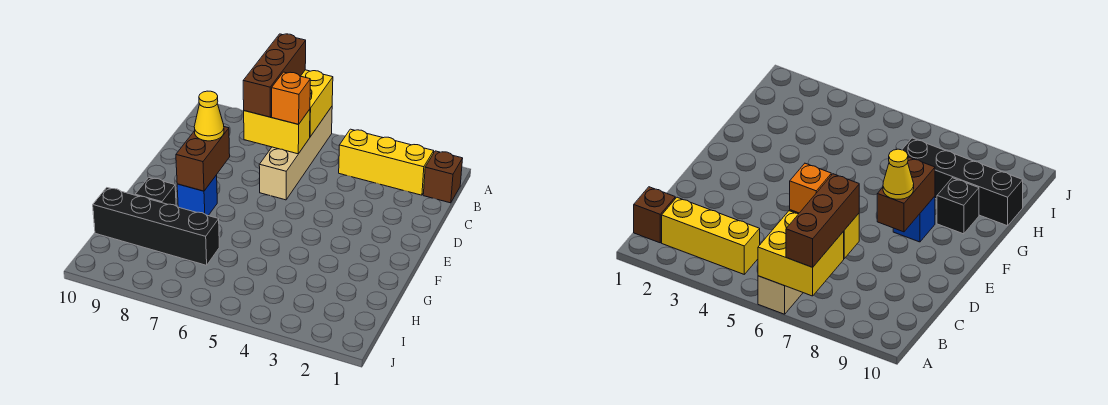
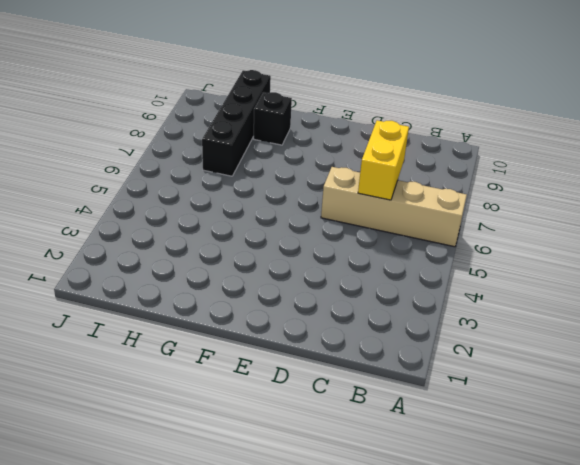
none -> brown 1x1 brick [423,151,463,203]
none -> yellow 1x3 brick [339,129,434,195]
none -> blue 1x1 brick [177,175,217,215]

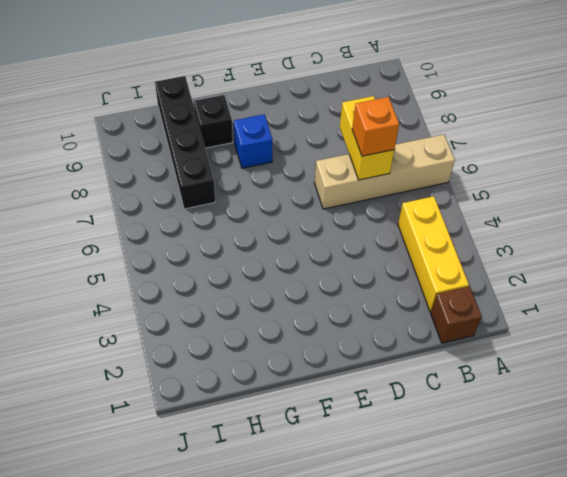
none -> yellow 2x2 brick [301,70,333,137]
none -> brown 1x2 brick [176,127,230,191]
none -> brown 1x3 brick [243,34,306,117]

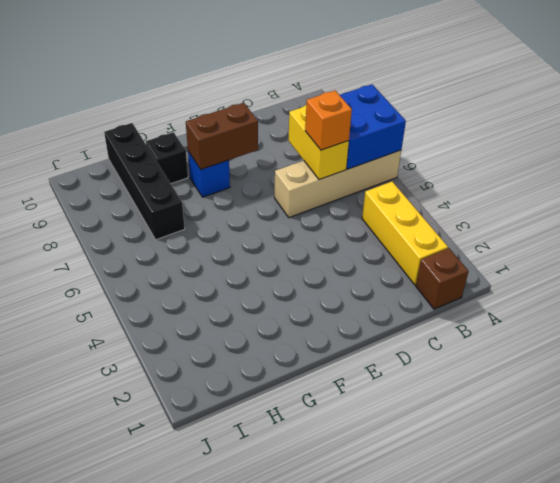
blue 2x2 brick [340,84,406,169] -> yellow 2x2 brick [301,70,333,137]
none -> brown 1x3 brick [243,34,306,117]
none -> yellow 1x1 cone [194,91,224,141]

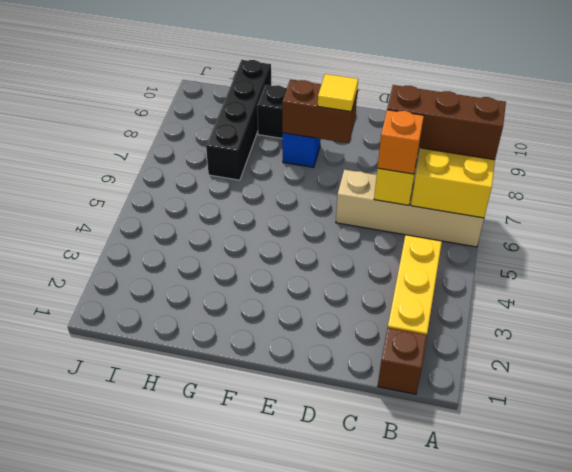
yellow 1x1 tile [318,74,358,112] -> yellow 1x1 cone [194,91,224,141]

